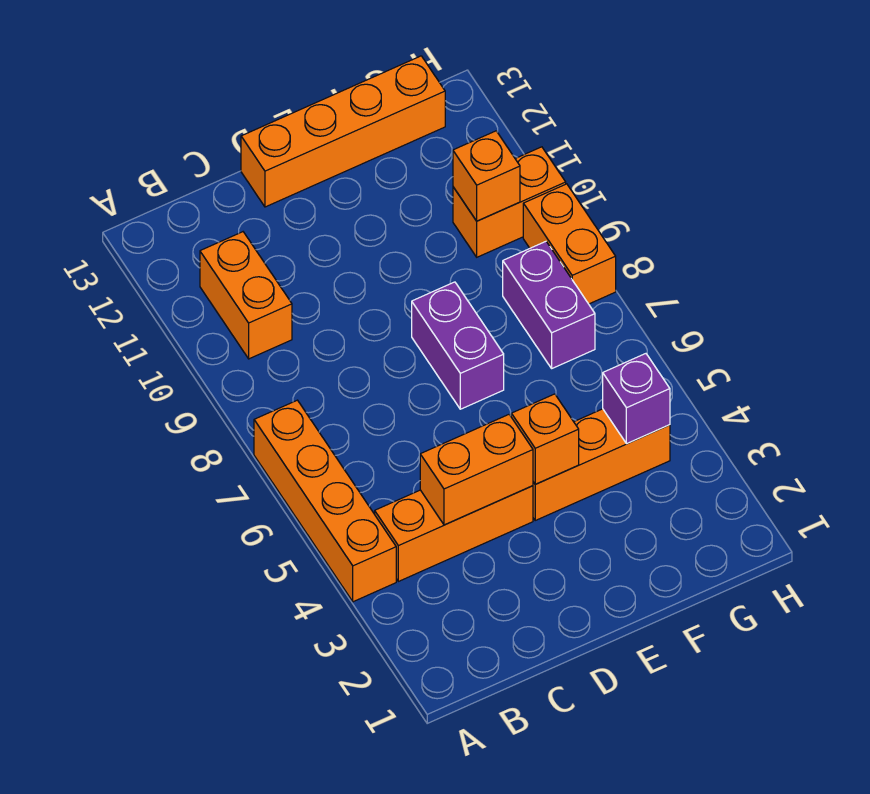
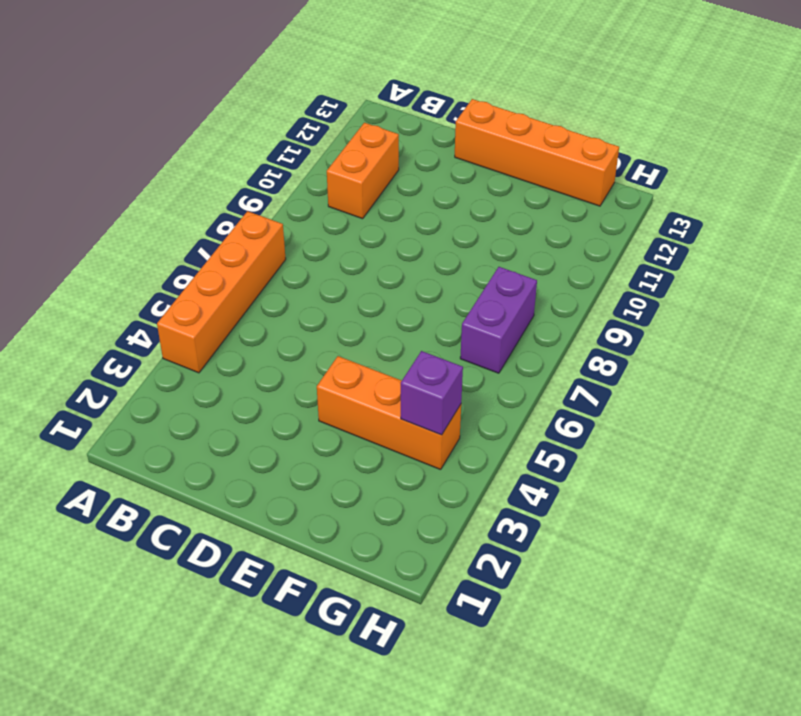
none -> orange 1x3 brick [375,486,533,581]
none -> purple 1x2 brick [412,282,504,409]
none -> orange 1x2 brick [453,147,566,257]

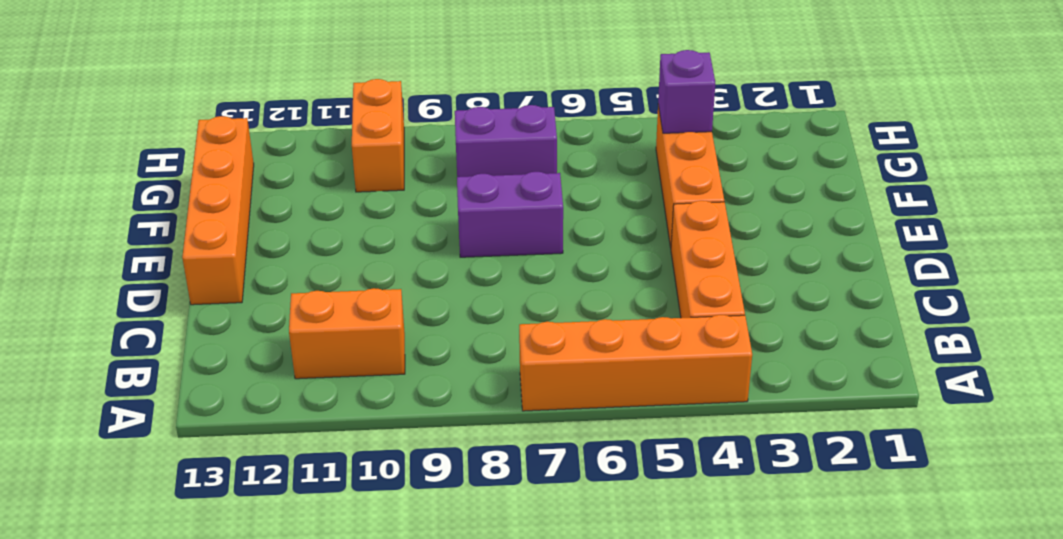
none -> orange 1x2 brick [523,184,616,304]
none -> orange 1x2 brick [420,415,533,525]
none -> orange 1x1 brick [511,394,579,484]

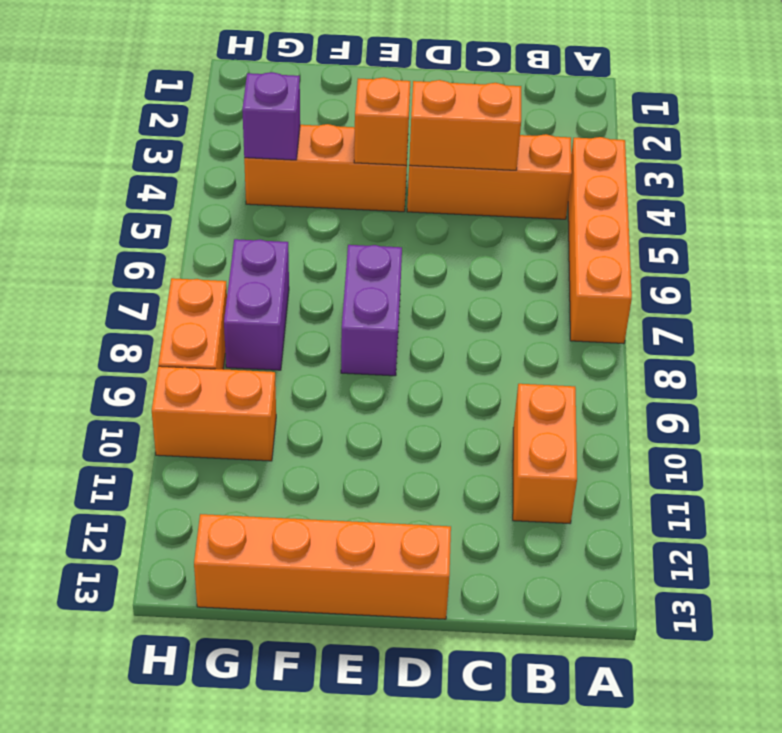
none -> orange 1x1 brick [453,131,520,221]

